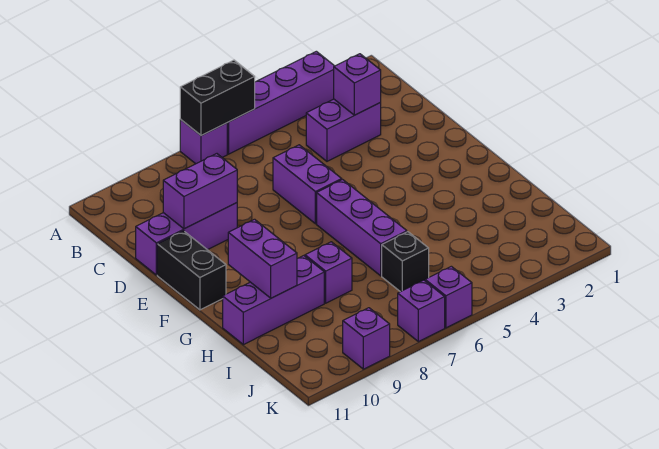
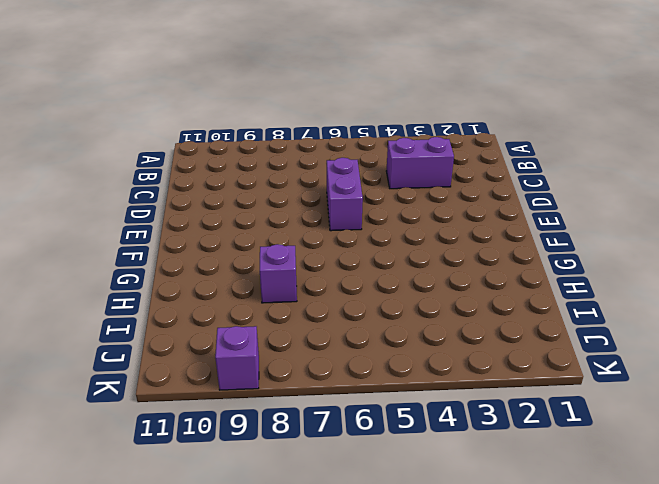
none -> purple 1x4 brick [227,51,334,154]
none -> purple 1x1 brick [180,120,227,164]
none -> purple 1x3 brick [136,203,237,275]

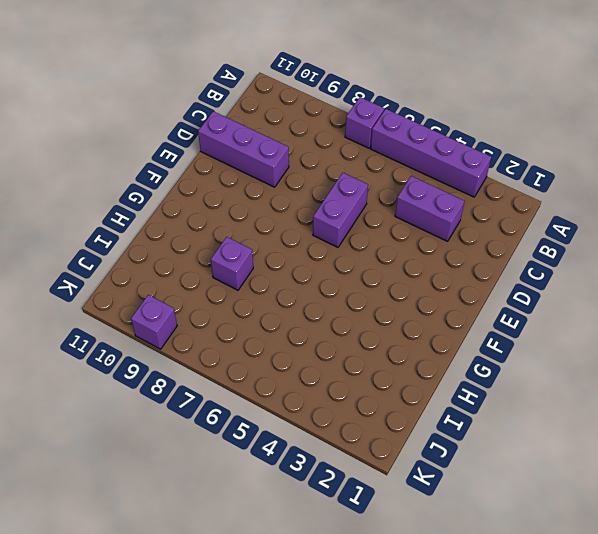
none -> black 1x2 brick [157,231,226,310]
none -> purple 1x3 brick [317,180,407,276]
none -> purple 1x3 brick [223,256,324,345]

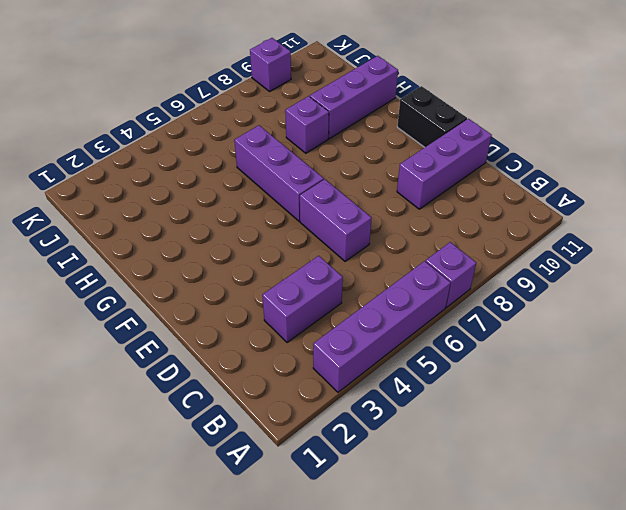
none -> black 1x1 brick [382,232,429,292]
none -> purple 1x1 brick [425,266,472,328]
none -> purple 1x1 brick [398,280,445,342]

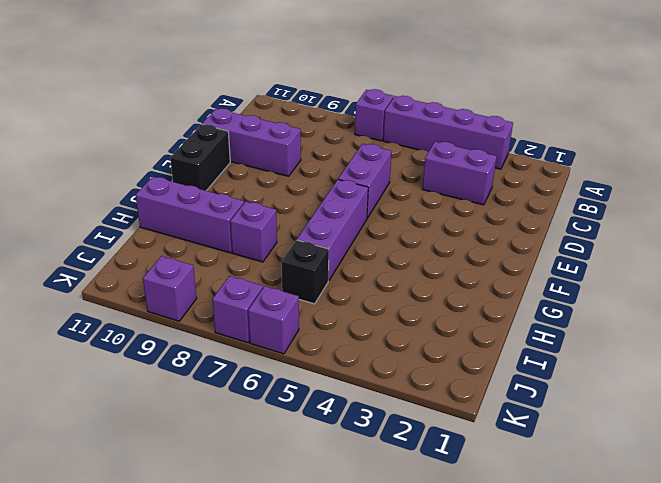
none -> black 1x2 brick [180,60,255,136]
none -> purple 1x1 brick [334,54,381,115]
none -> purple 1x2 brick [163,154,237,229]

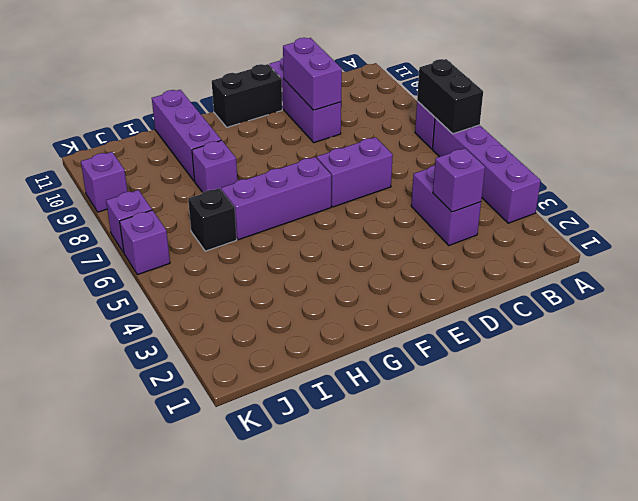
none -> purple 1x2 brick [228,219,297,298]

